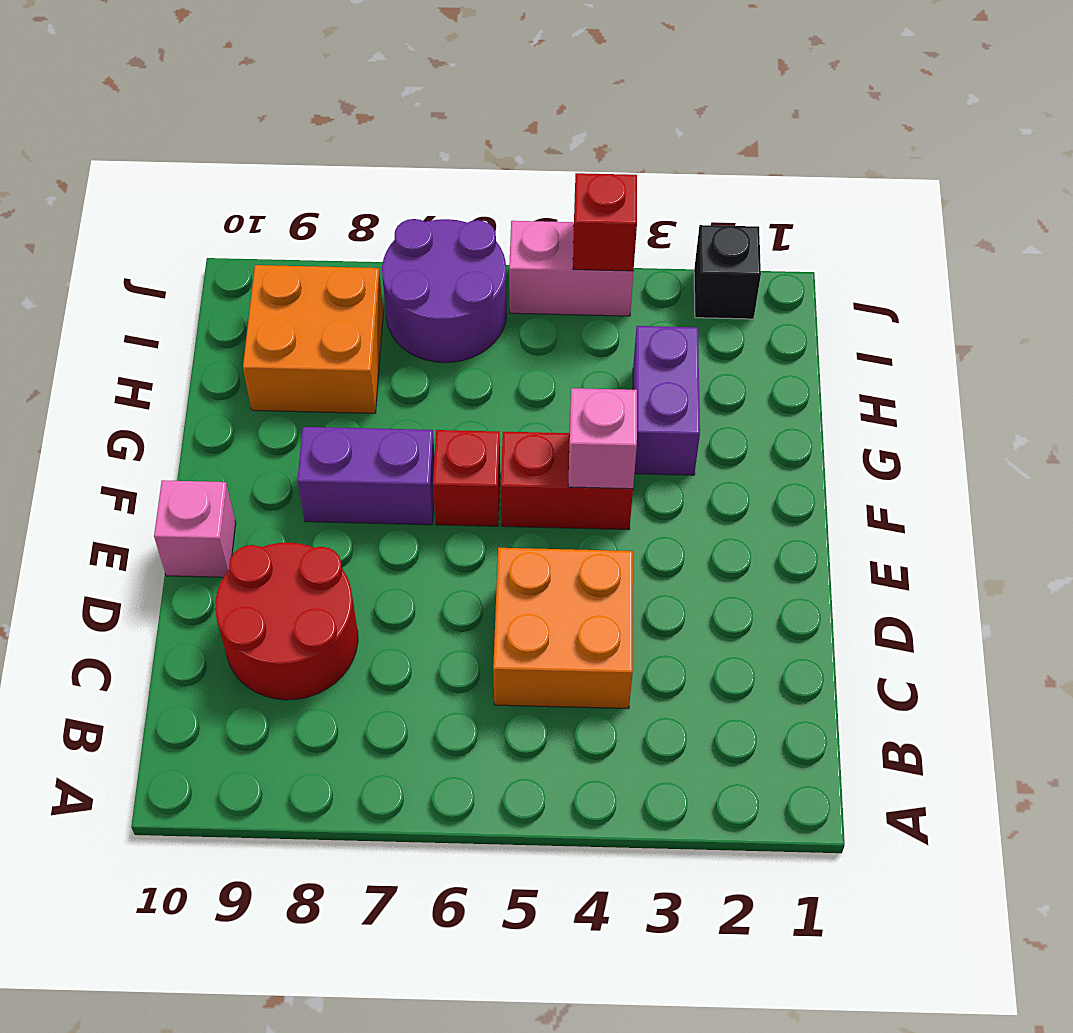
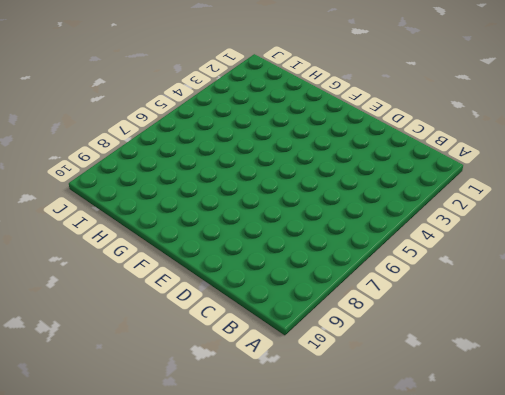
none -> orange 2x2 brick [493,548,633,709]
none -> red 2x2 round brick [215,543,358,700]
none -> pink 1x1 brick [154,480,236,577]

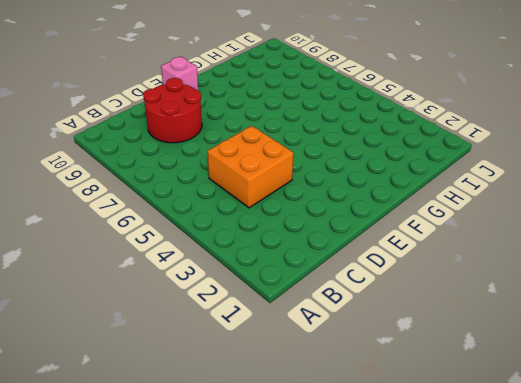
none -> red 1x2 brick [501,432,633,530]
none -> red 1x1 brick [433,430,500,526]
none -> purple 1x2 brick [297,427,435,525]

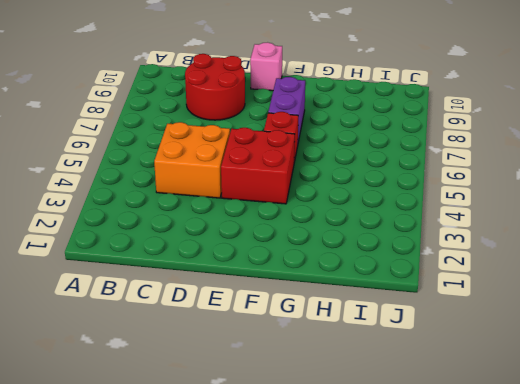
red 2x2 brick [221,128,295,204] -> red 1x2 brick [501,432,633,530]
none -> purple 1x2 brick [633,326,700,475]
none -> orange 2x2 brick [243,265,383,413]
none -> purple 2x2 round brick [382,219,507,363]

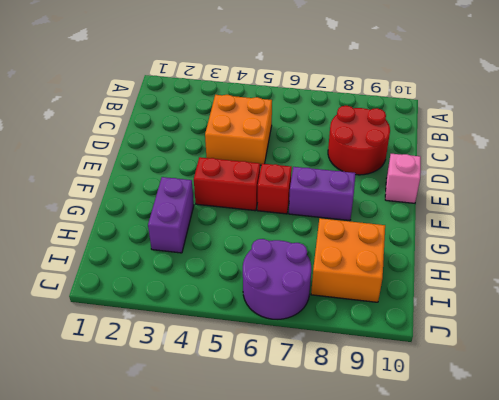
none -> black 1x1 brick [694,225,761,319]
none -> pink 1x2 brick [509,221,633,316]
none -> pink 1x1 brick [568,388,637,489]

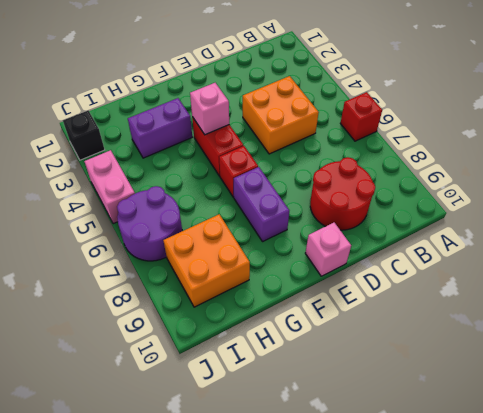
red 1x1 brick [340,92,382,141] -> red 1x1 brick moved to [573,173,637,271]

